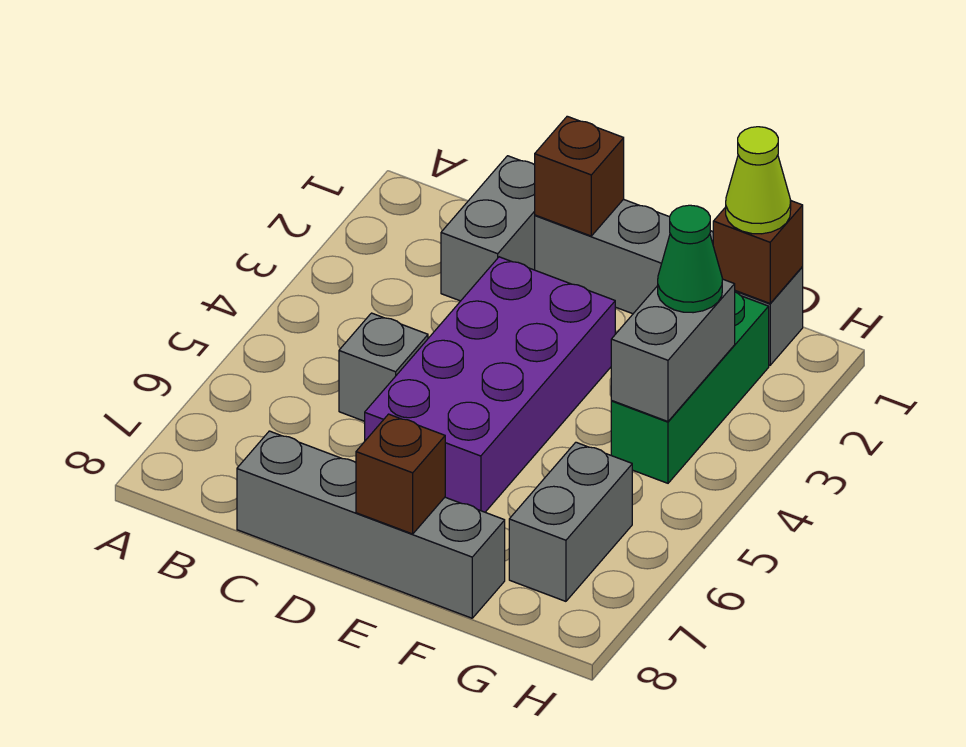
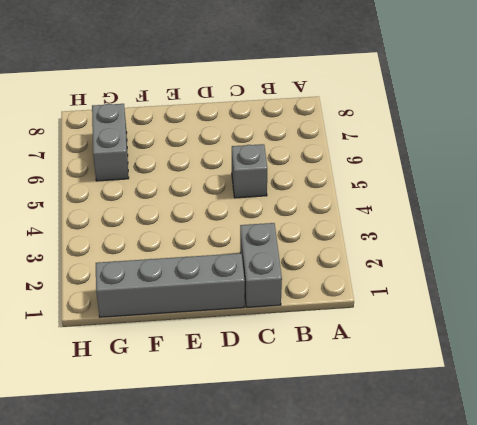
none -> grey 1x4 brick [237,431,505,618]
none -> purple 2x4 brick [365,257,615,512]
none -> green 1x3 brick [611,292,769,483]

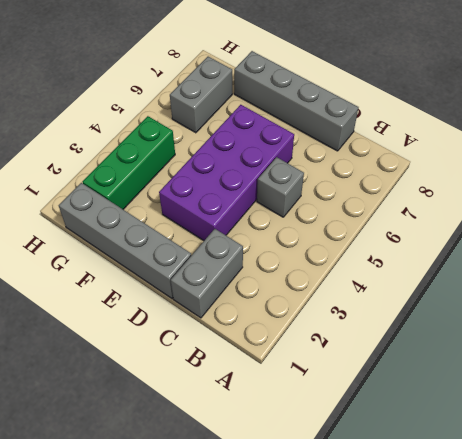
none -> brown 1x1 brick [535,116,624,236]
none -> brown 1x1 brick [356,414,445,534]
none -> brown 1x1 brick [713,201,803,303]

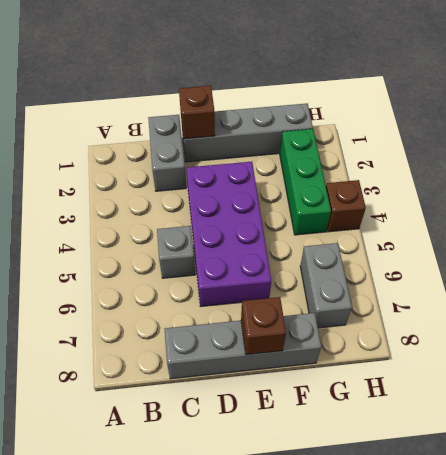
brown 1x1 brick [326,180,366,232] -> brown 1x1 brick moved to [713,201,803,303]
none -> grey 1x2 brick [611,279,735,421]
none -> lime 1x1 cone [726,127,791,234]
none -> green 1x1 cone [658,205,722,313]

